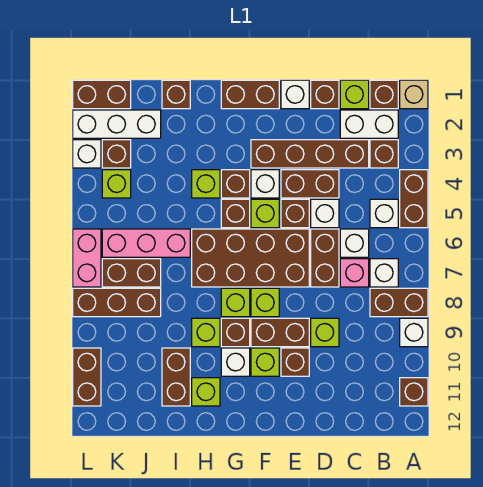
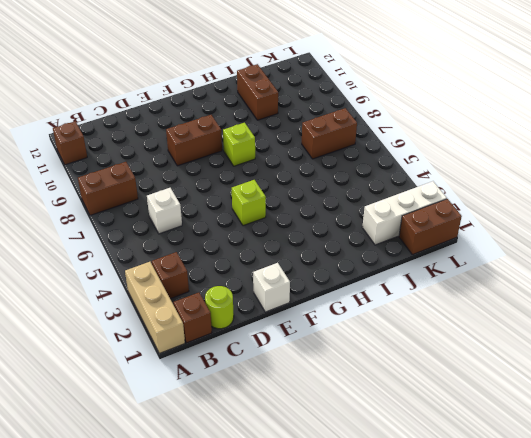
tan 1x3 brick [125,262,185,353] -> tan 1x1 brick [400,80,428,109]
lime 1x1 round brick [205,286,234,329] -> lime 1x1 brick [340,80,369,109]
none -> brown 1x2 brick [400,170,428,228]
none -> white 1x1 brick [400,318,428,347]
none -> white 1x2 brick [340,110,398,138]
none -> white 1x1 brick [370,199,398,228]

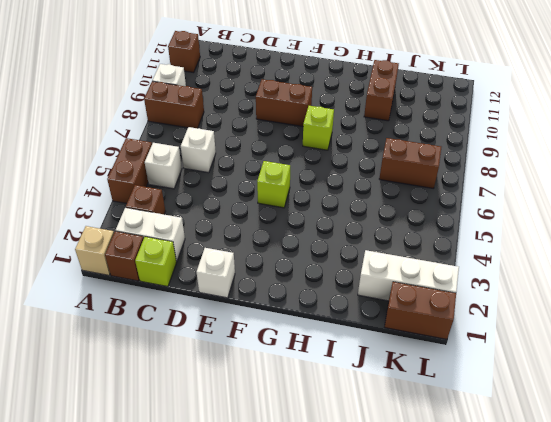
none -> white 1x1 brick [370,259,398,287]
none -> brown 1x4 brick [251,140,369,168]
none -> pink 1x1 brick [340,259,369,287]
none -> brown 1x1 brick [311,80,339,109]

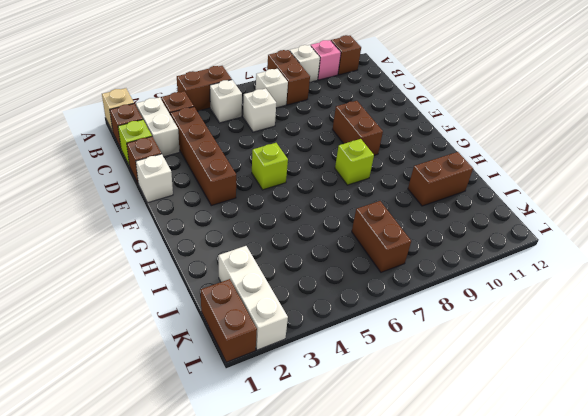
pink 1x1 brick [311,40,341,80] -> pink 1x1 brick moved to [340,259,369,287]
none -> brown 1x2 brick [281,170,339,198]
none -> white 1x1 brick [311,199,339,228]
none -> brown 1x2 brick [311,229,339,287]
none -> lime 1x1 brick [311,318,339,347]

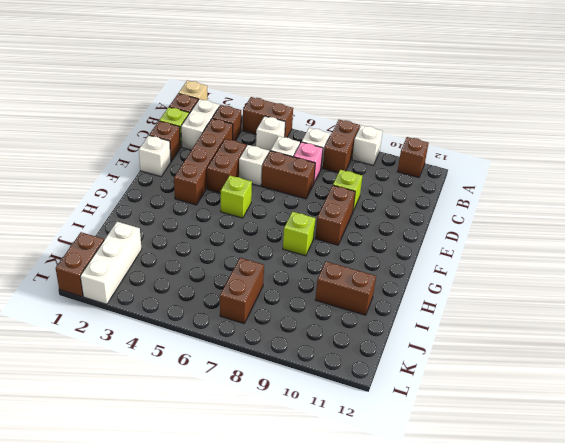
none -> brown 1x1 brick [281,199,309,228]
none -> brown 2x4 brick [192,229,309,287]
none -> brown 1x1 brick [281,348,309,376]
none -> brown 1x2 brick [221,80,279,109]

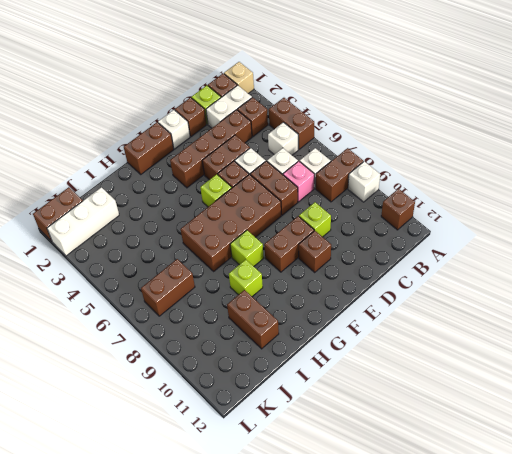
none -> white 1x1 brick [251,170,279,198]
none -> lime 1x1 brick [251,288,279,317]
none -> lime 1x1 brick [251,348,279,376]
none -> brown 1x1 brick [221,170,250,198]

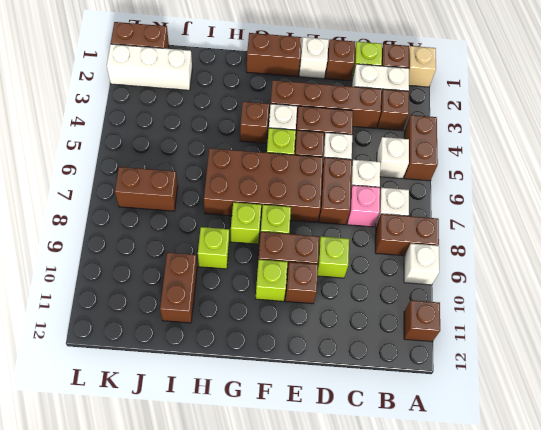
none -> brown 1x1 brick [221,199,250,228]
none -> brown 1x1 brick [221,318,250,347]
none -> white 1x1 brick [221,348,250,376]
none -> lime 1x1 brick [192,170,220,198]

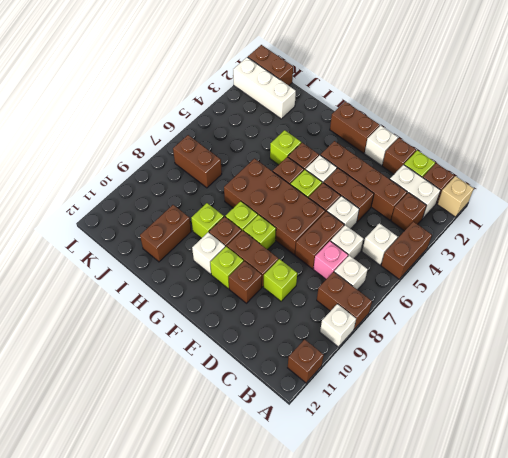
none -> lime 1x1 brick [192,378,220,406]
none -> brown 1x1 brick [162,80,190,109]
none -> pink 1x3 brick [102,229,190,257]
none -> brown 1x3 brick [73,288,161,317]

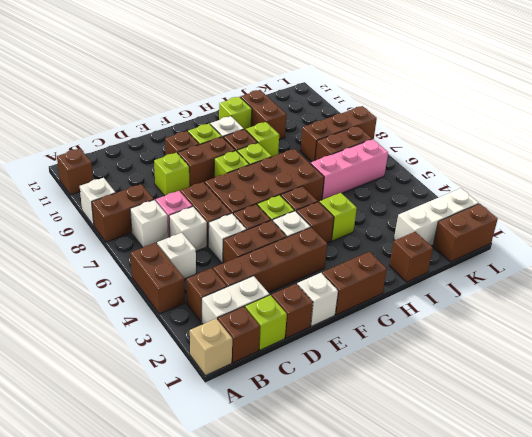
none -> brown 1x1 brick [102,140,131,168]
none -> lime 1x1 brick [102,170,131,198]
none -> white 1x1 brick [73,140,101,168]
none -> pink 1x2 brick [73,229,101,287]

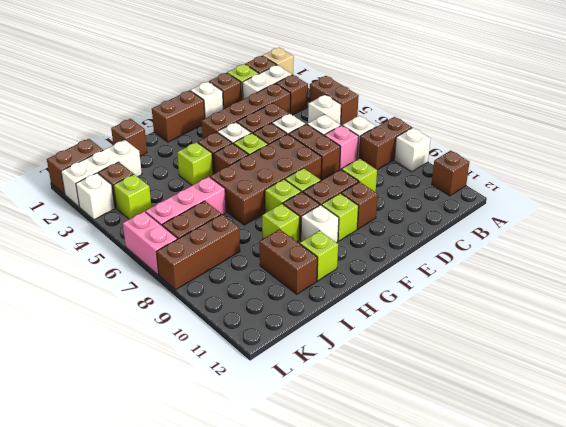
none -> brown 1x2 brick [73,348,101,406]

